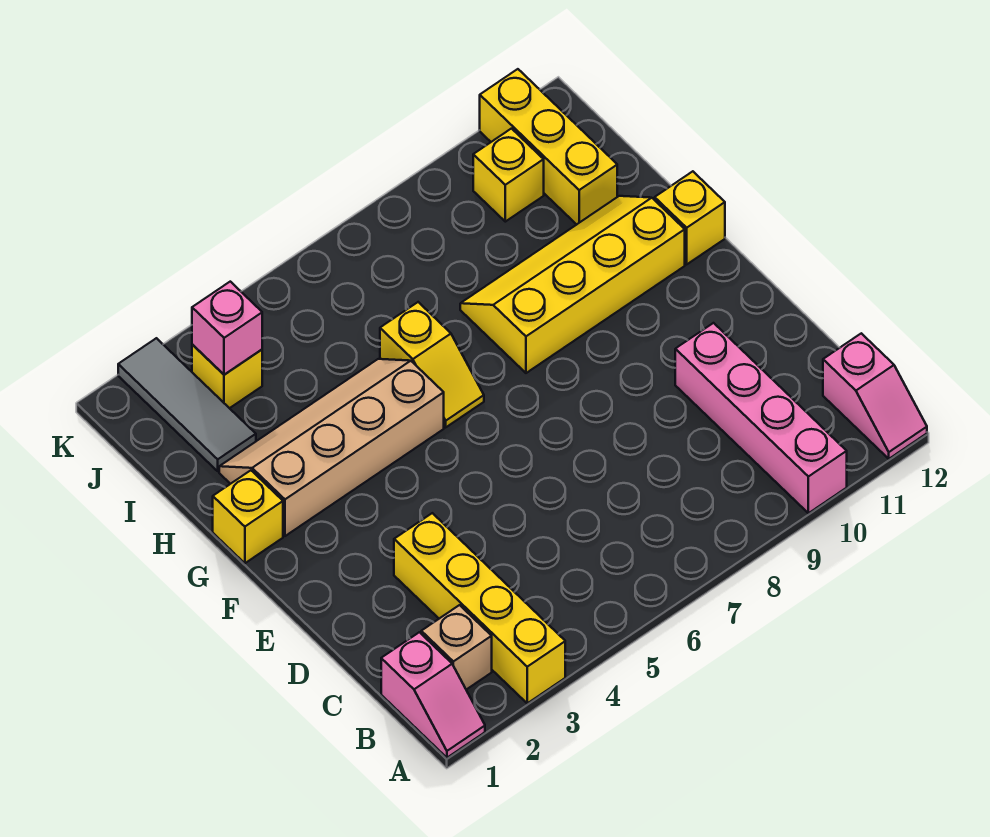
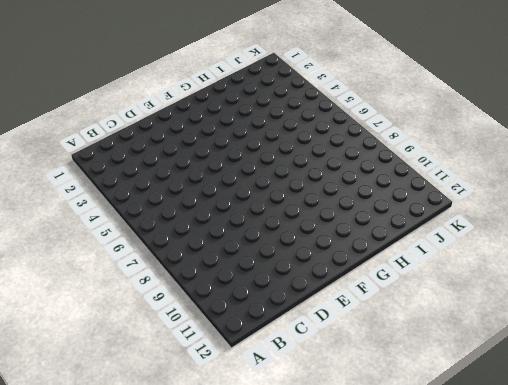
none -> pink 1x2 slope [381,632,485,758]
none -> yellow 1x4 brick [394,513,565,703]
none -> pink 1x4 brick [675,323,847,513]

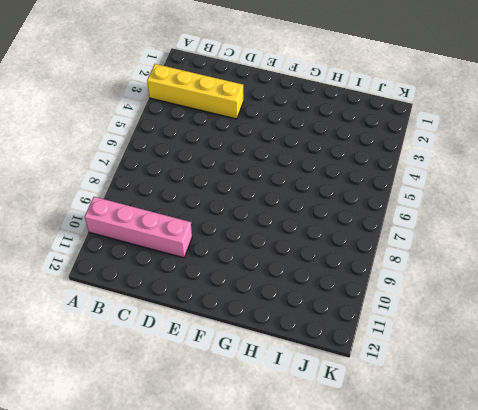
none -> pink 1x2 slope [381,632,485,758]
none -> pink 1x2 slope [823,333,927,459]
none -> tan 1x1 brick [421,605,492,690]

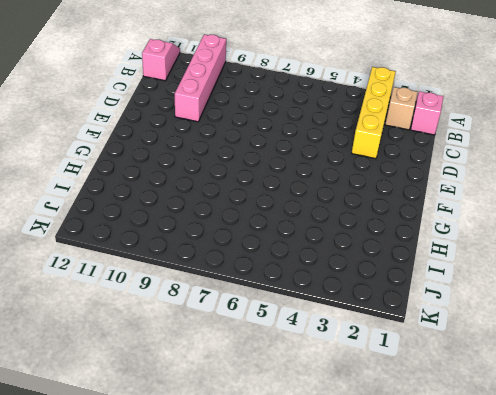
none -> yellow 1x1 brick [213,470,283,563]
none -> tan 2x4 slope [219,359,444,536]
none -> yellow 1x2 slope [380,302,484,427]

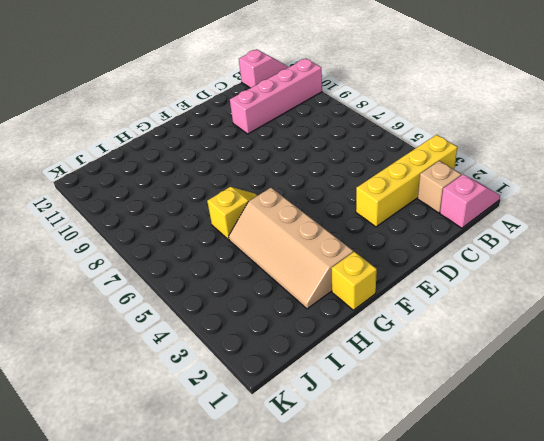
none -> yellow 2x4 slope [460,196,685,373]
none -> yellow 1x1 brick [655,171,725,264]
none -> grey 1x3 tile [118,338,256,471]

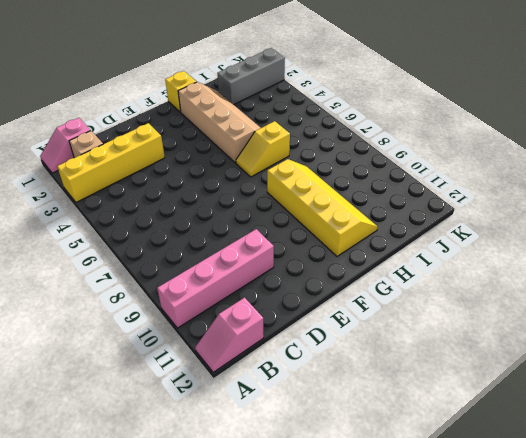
grey 1x3 brick [217,48,285,105] -> grey 1x3 tile [118,338,256,471]
none -> yellow 1x1 brick [655,171,725,264]
none -> yellow 1x3 brick [480,69,617,225]
none -> yellow 1x1 brick [192,345,262,408]

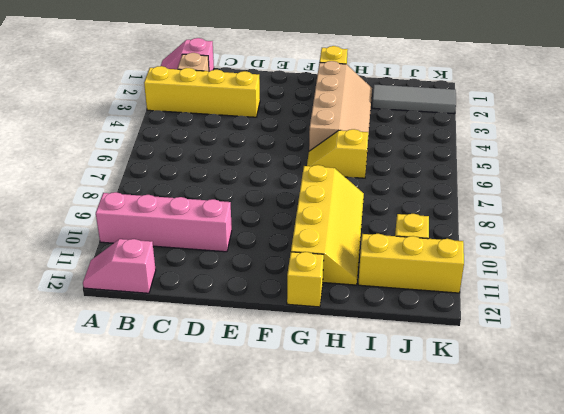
none -> yellow 1x1 brick [192,345,262,408]
none -> pink 1x1 brick [192,282,262,375]

